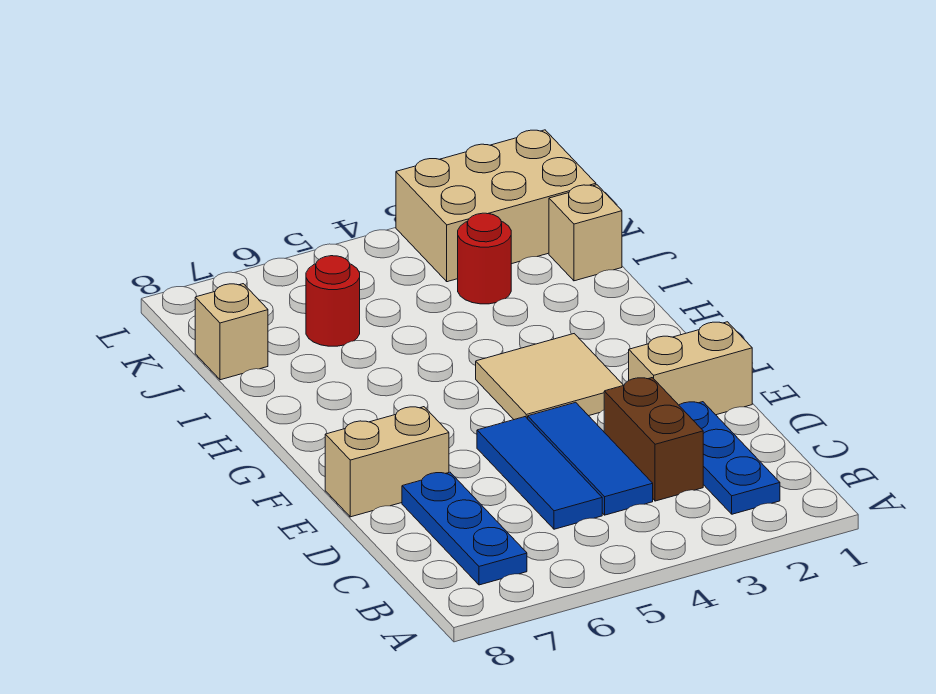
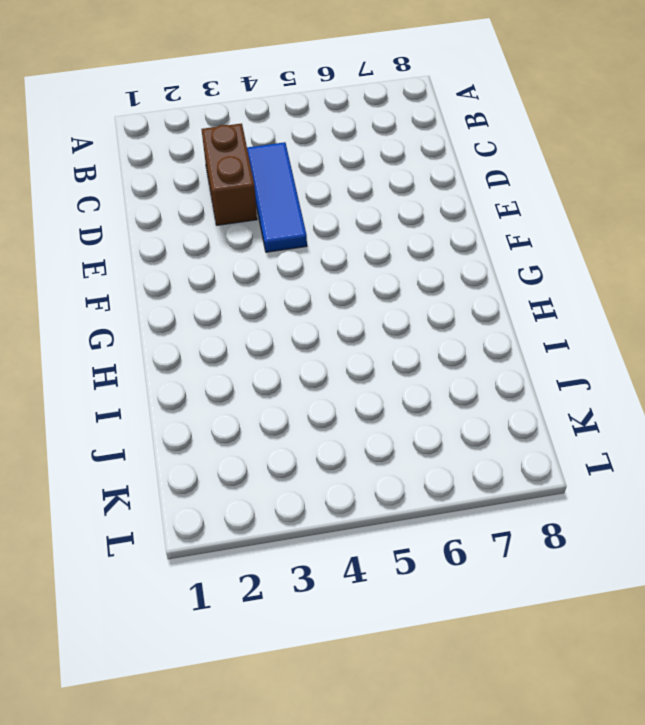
none -> blue 1x3 plate [679,402,780,514]
none -> blue 1x3 plate [402,472,527,585]
none -> blue 1x3 tile [477,417,602,529]

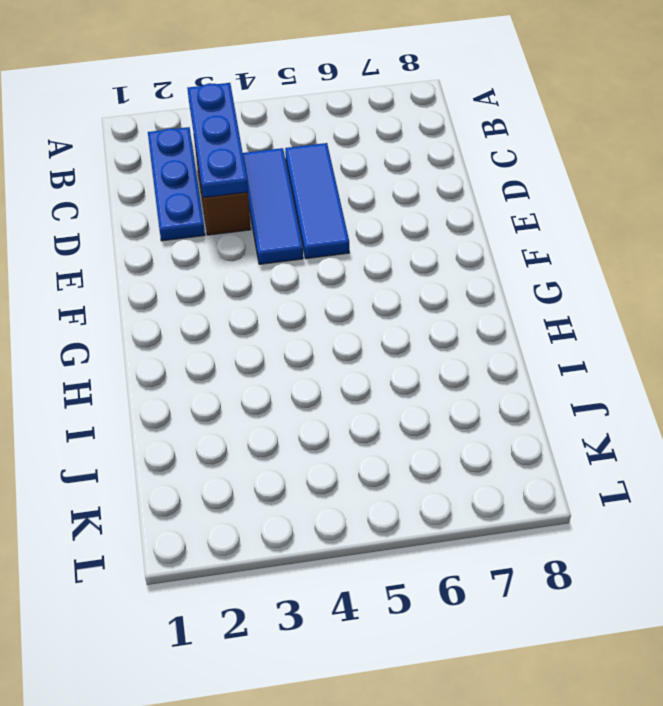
blue 1x3 plate [187,83,248,198] -> blue 1x3 plate moved to [402,472,527,585]
none -> tan 1x2 brick [629,322,752,415]
none -> tan 1x2 brick [325,407,449,517]
none -> tan 2x2 tile [476,334,623,420]

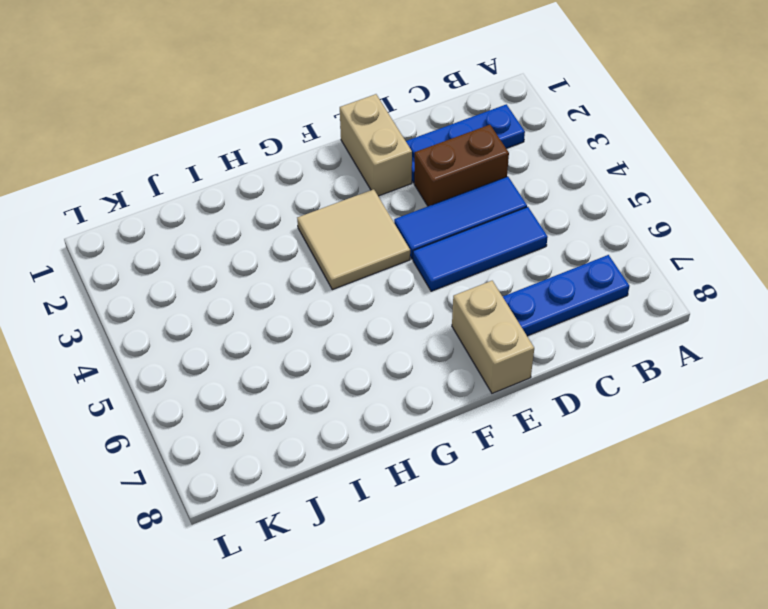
none -> tan 1x1 brick [549,185,622,281]
none -> red 1x1 round brick [458,213,511,304]
none -> red 1x1 round brick [306,256,360,346]

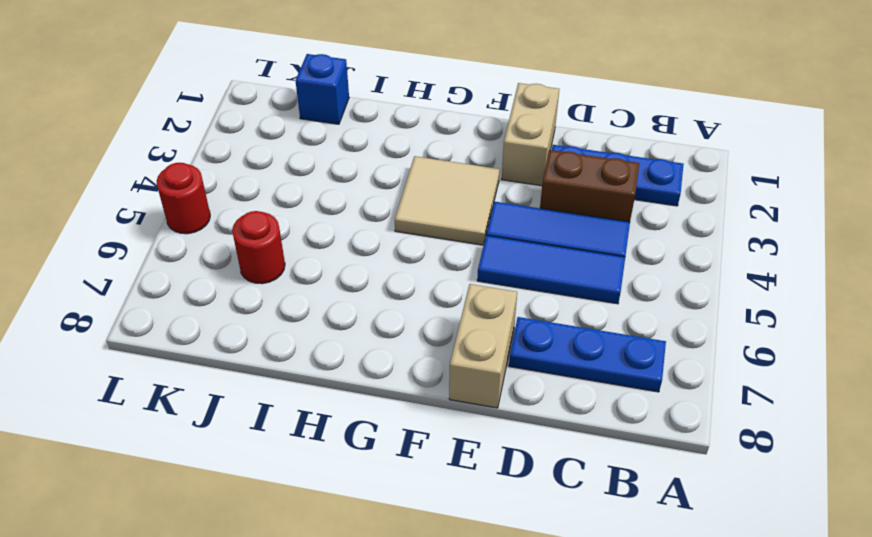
blue 1x1 brick [296,54,349,124] -> tan 1x1 brick [549,185,622,281]
red 1x1 round brick [157,163,210,234] -> red 1x1 round brick moved to [458,213,511,304]
none -> tan 1x1 brick [195,284,268,380]
none -> tan 2x3 brick [396,130,596,282]

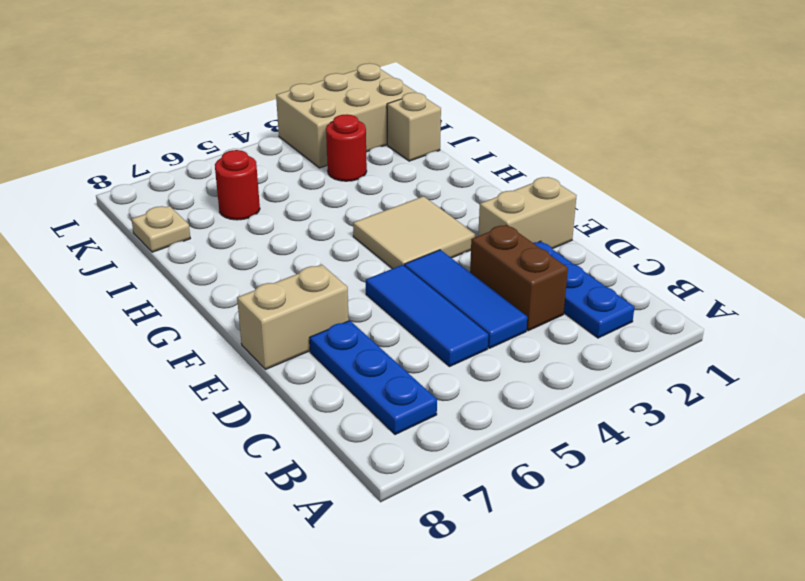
tan 1x1 plate [131,206,190,252] -> tan 1x1 brick [195,284,268,380]

